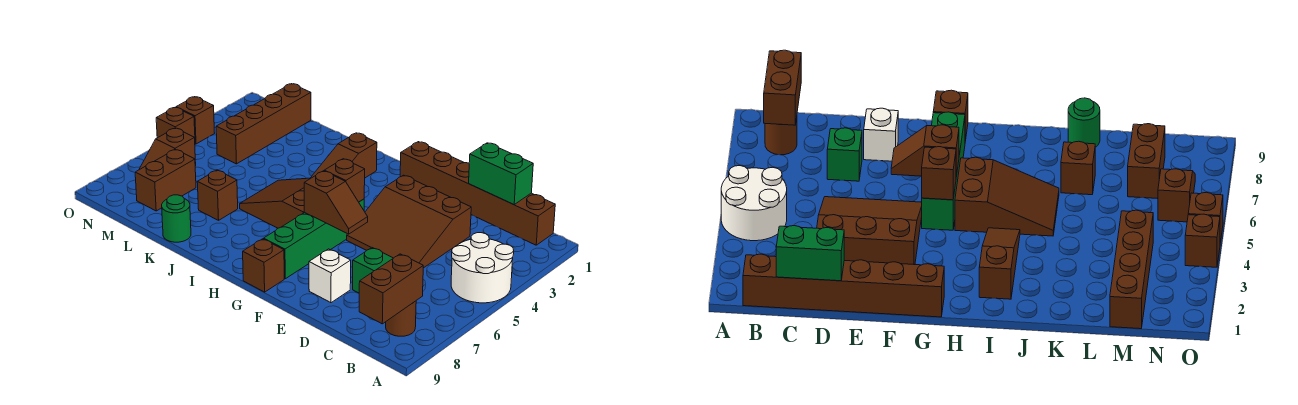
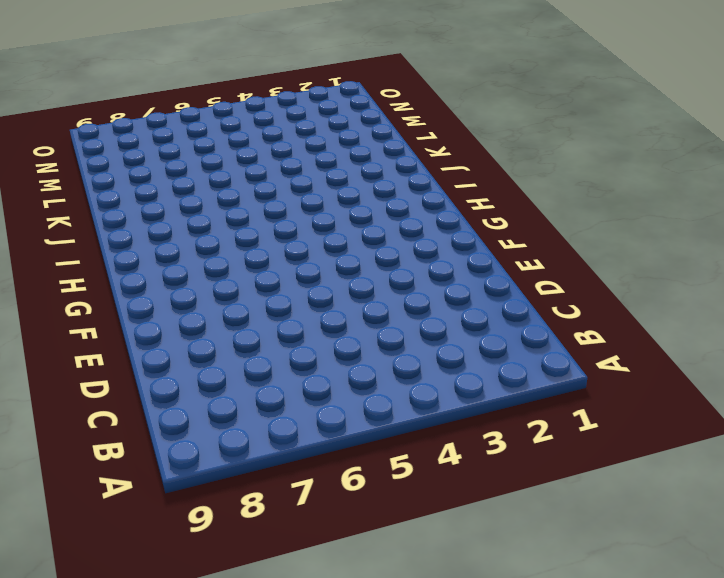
none -> white 2x2 round brick [451,233,514,303]
none -> brown 1x6 brick [400,142,555,245]
none -> brown 1x1 round brick [386,301,416,336]

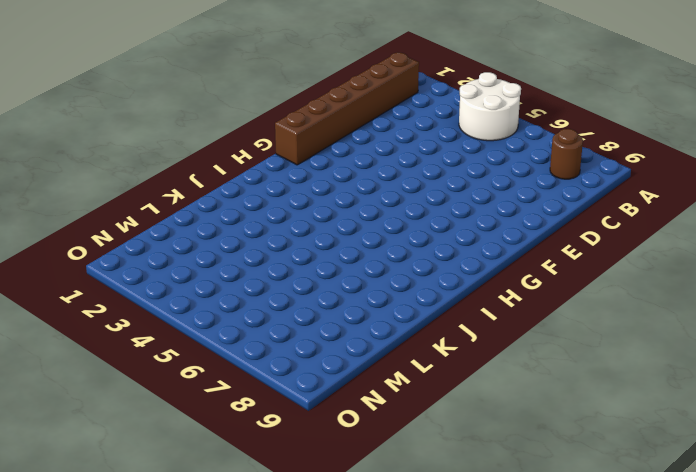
none -> brown 3x3 slope [347,175,471,268]
none -> green 1x1 brick [353,248,393,293]
none -> white 1x1 brick [309,249,351,303]

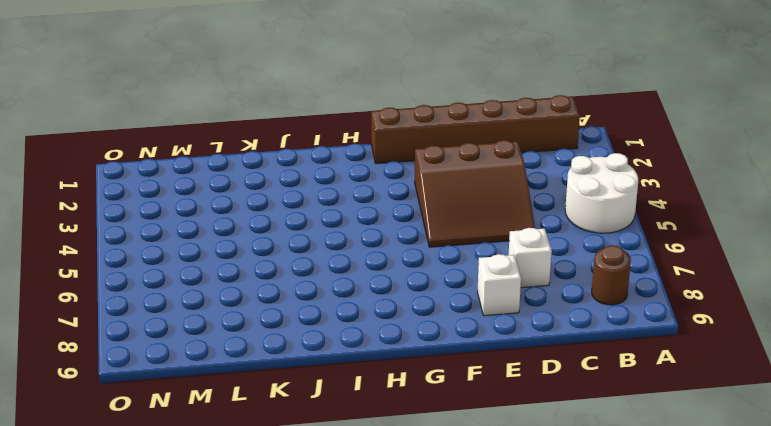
white 1x1 brick [509,228,552,288] -> green 1x1 brick [353,248,393,293]
none -> green 1x4 brick [264,199,364,279]
none -> brown 1x1 brick [243,239,284,292]
none -> brown 2x3 slope [240,178,311,228]

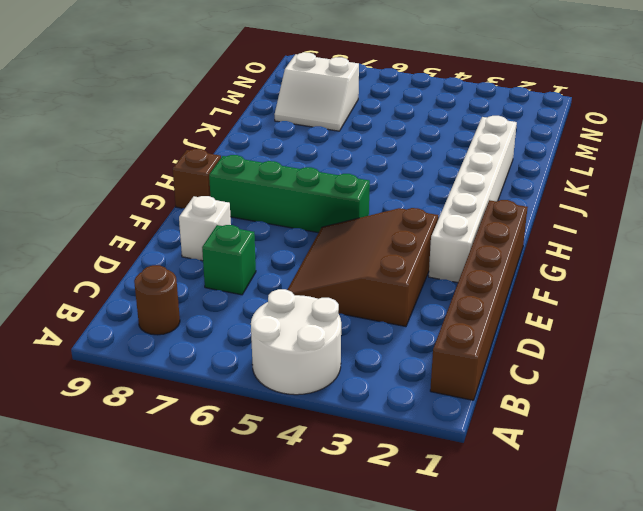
white 1x6 brick [429,116,517,282] -> brown 1x3 slope [311,133,377,178]
white 2x2 slope [274,52,359,131] -> brown 1x2 brick [135,149,196,211]
none -> brown 2x3 slope [240,178,311,228]
none -> brown 1x1 brick [197,170,238,220]
none -> green 1x1 round brick [162,195,191,242]

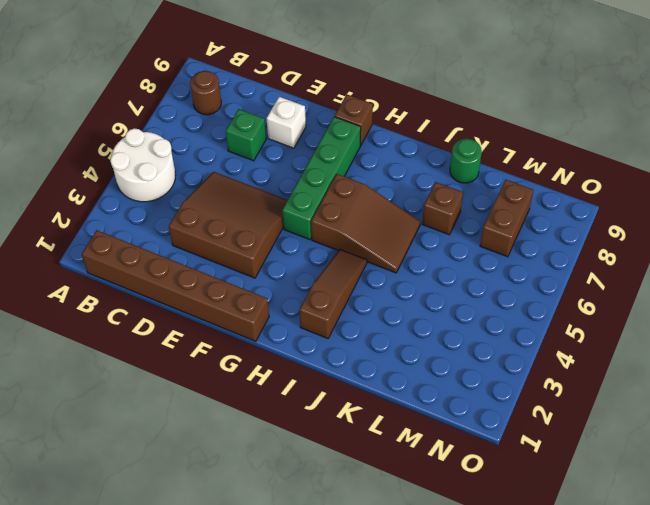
none -> brown 1x4 brick [216,84,311,164]
none -> brown 1x2 slope [139,128,196,170]
none -> brown 1x1 brick [176,97,214,144]

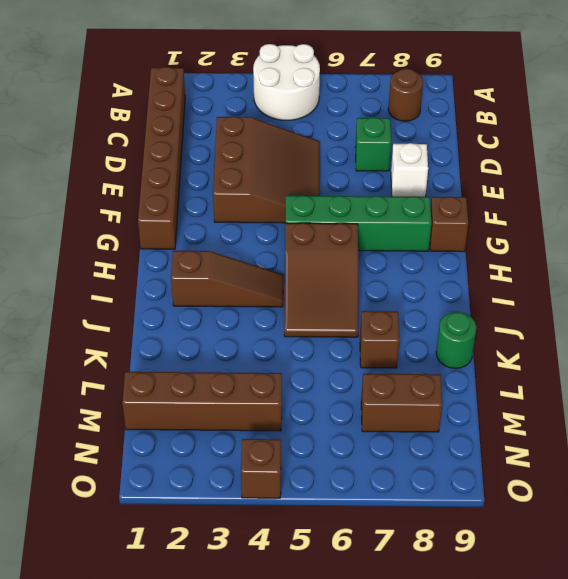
none -> brown 1x2 slope [139,128,196,170]
none -> brown 1x1 brick [156,108,195,138]
none -> brown 1x2 brick [359,254,423,324]

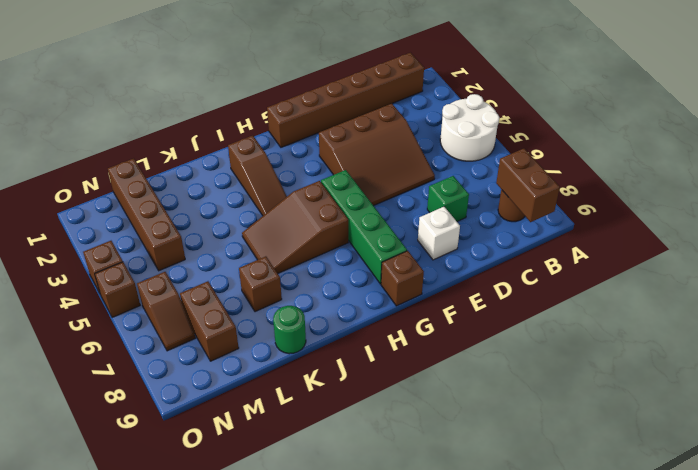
none -> green 1x2 brick [469,143,533,205]
none -> brown 1x2 slope [304,171,368,234]
none -> brown 1x1 brick [324,159,365,202]

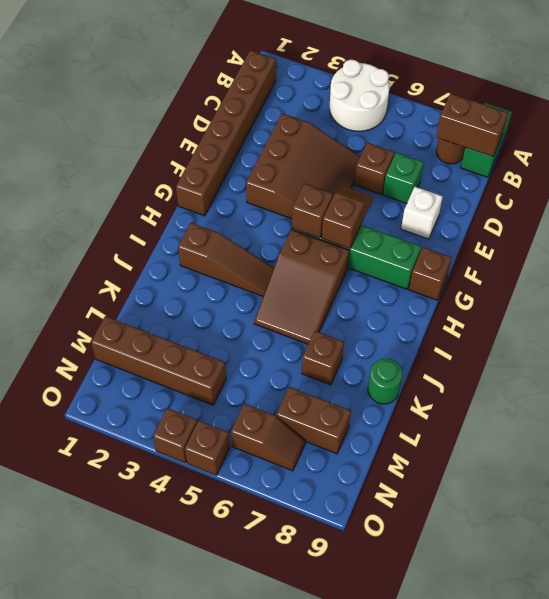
green 1x2 brick [461,103,512,177] -> green 1x2 brick moved to [469,143,533,205]
brown 1x1 brick [355,143,394,194] -> none

